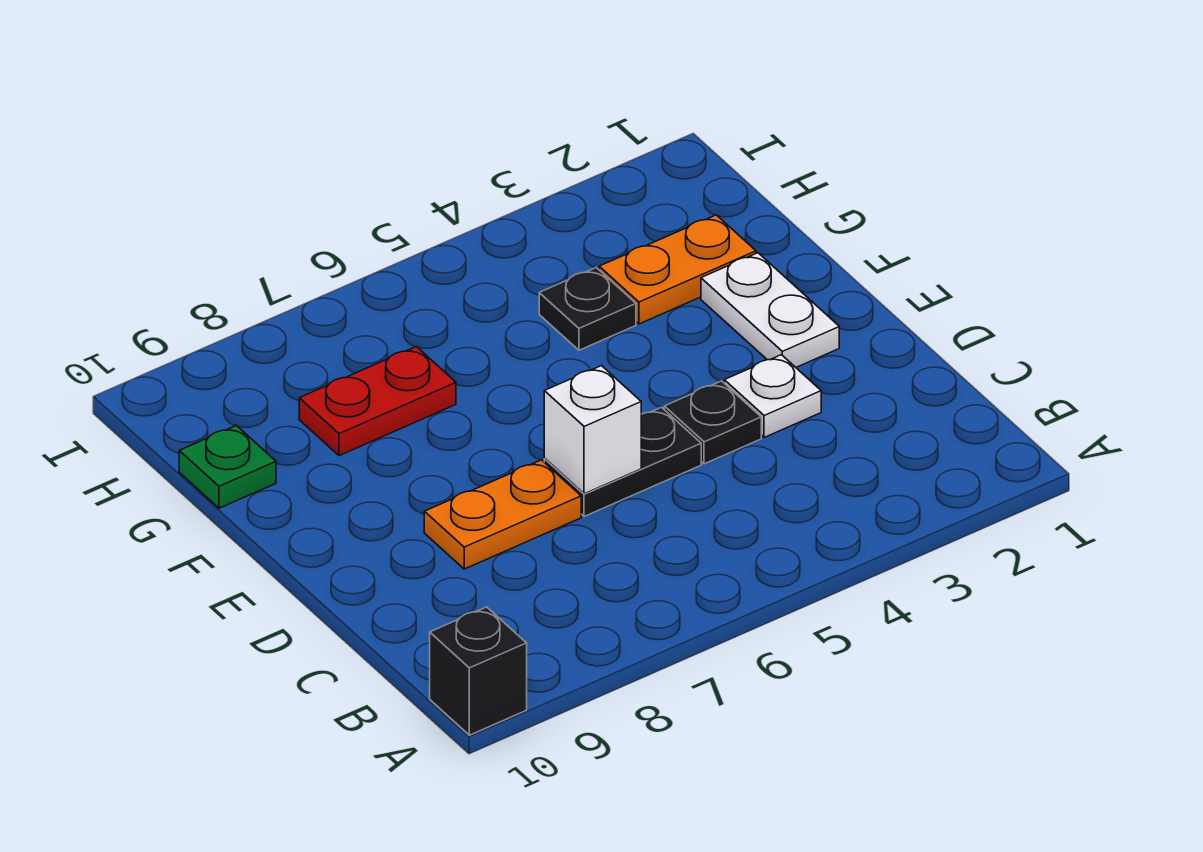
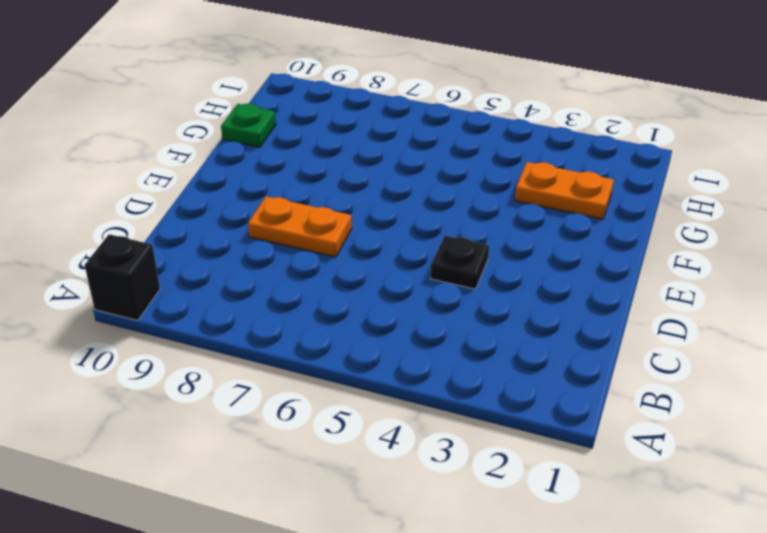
none -> white 1x1 plate [724,355,821,438]
none -> black 1x2 plate [544,407,701,516]

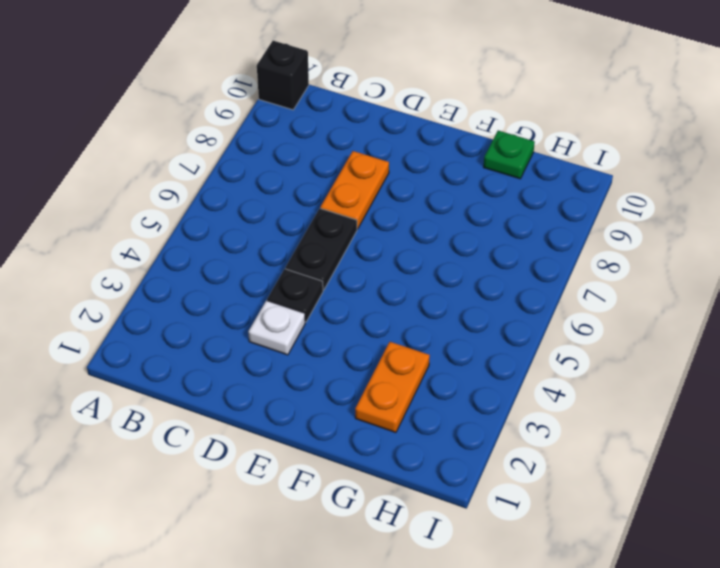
none -> white 1x2 plate [701,253,839,367]
none -> black 1x1 plate [539,268,636,350]

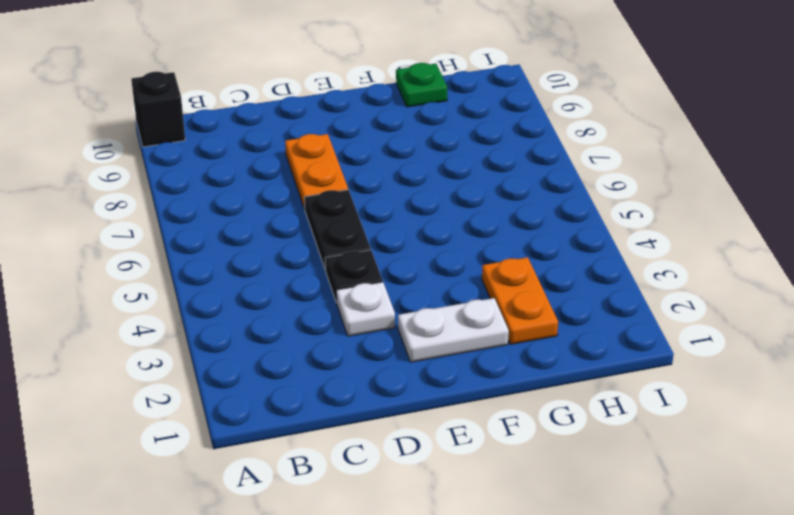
none -> black 1x1 plate [539,268,636,350]
none -> red 1x2 plate [299,347,456,456]

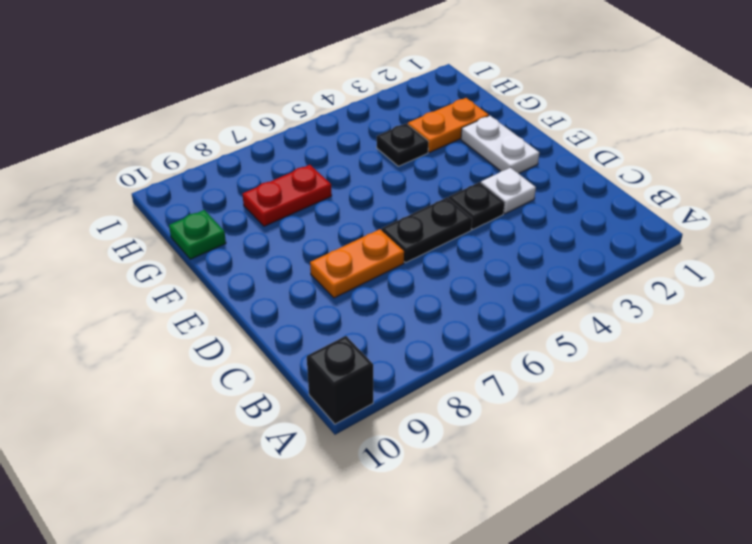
none -> white 1x1 brick [544,366,641,494]

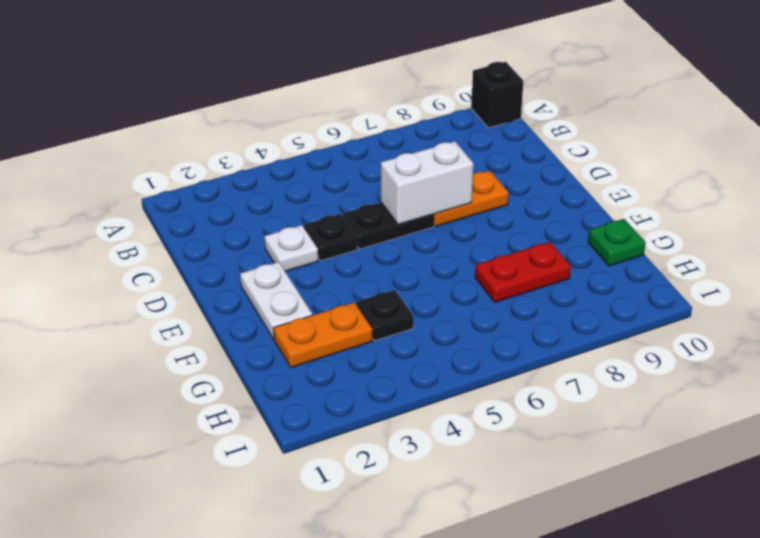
white 1x2 brick [381,141,473,225] -> white 1x1 brick [544,366,641,494]

